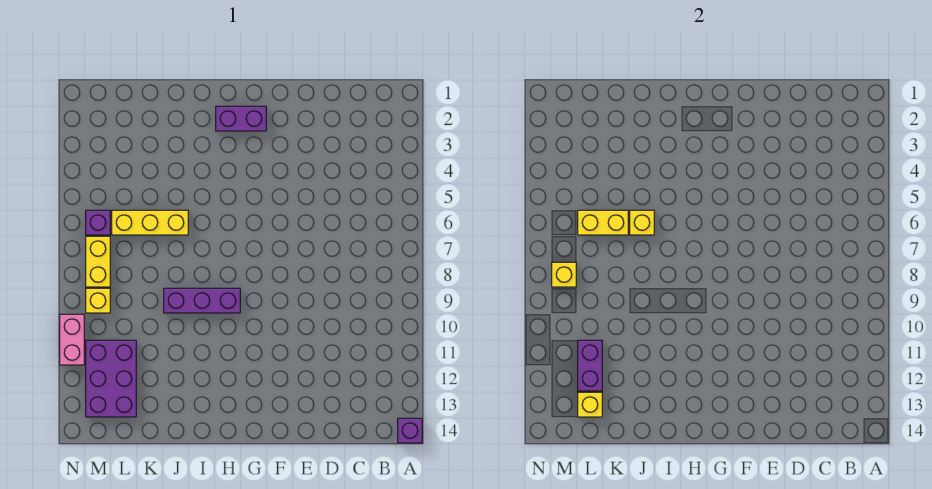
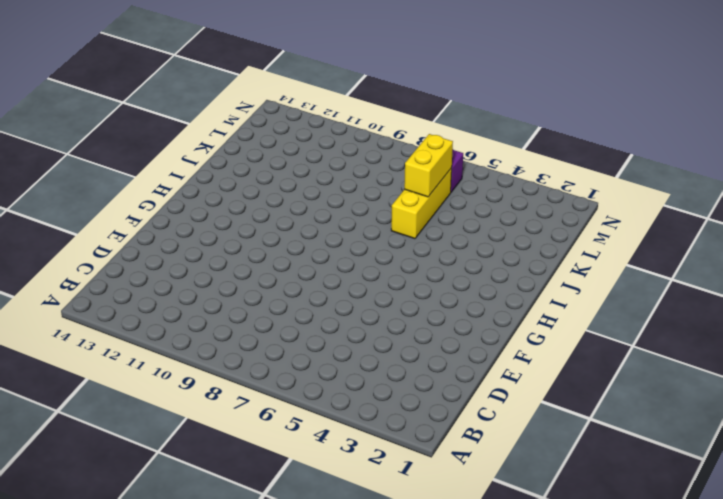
none -> purple 1x1 brick [398,418,422,443]
none -> purple 1x2 brick [216,106,266,131]
none -> purple 1x3 brick [164,288,240,313]

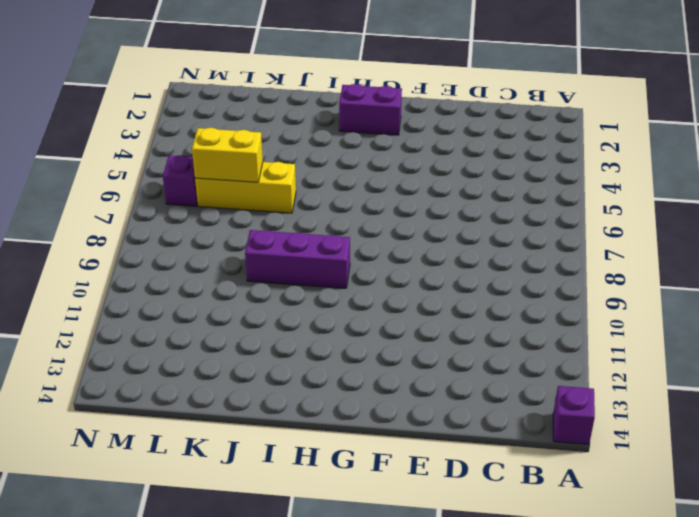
none -> purple 2x3 brick [86,340,136,417]
none -> yellow 1x2 brick [86,236,110,287]
none -> yellow 1x1 brick [86,288,110,313]

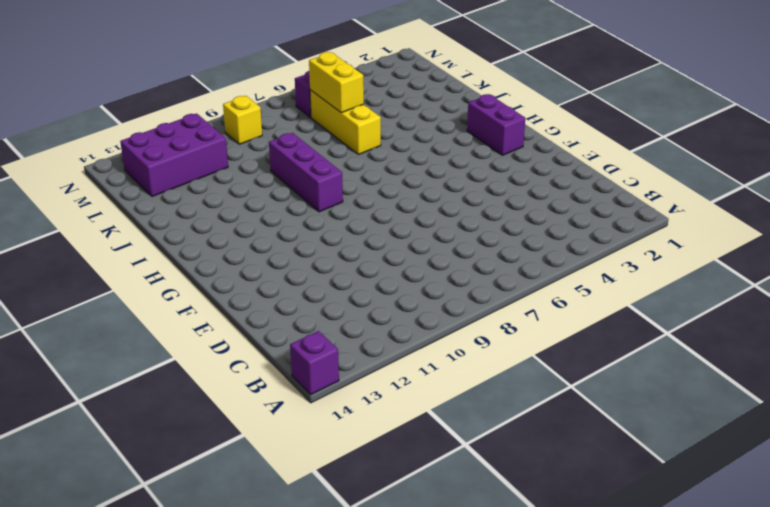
none -> yellow 1x2 brick [86,236,110,287]
none -> pink 1x2 brick [60,314,84,365]
none -> yellow 1x1 brick [630,210,654,235]

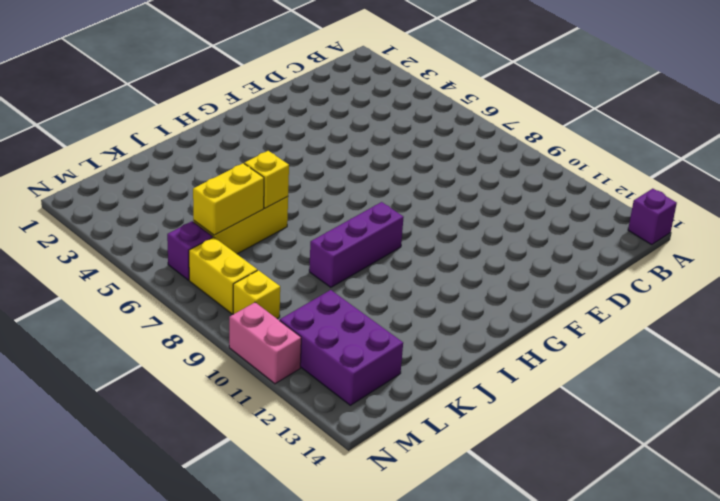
none -> purple 1x2 brick [216,106,266,131]
none -> purple 1x2 brick [578,340,602,391]
none -> yellow 1x1 brick [578,392,602,417]

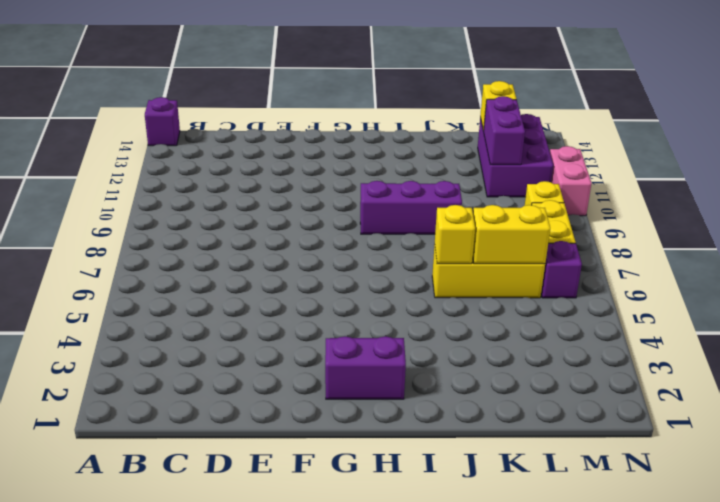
none -> yellow 1x1 brick [552,262,576,287]

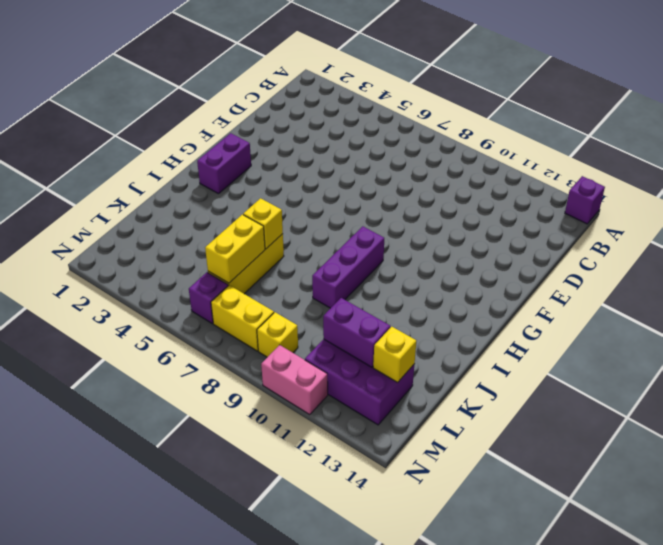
none -> yellow 1x1 brick [552,262,576,287]

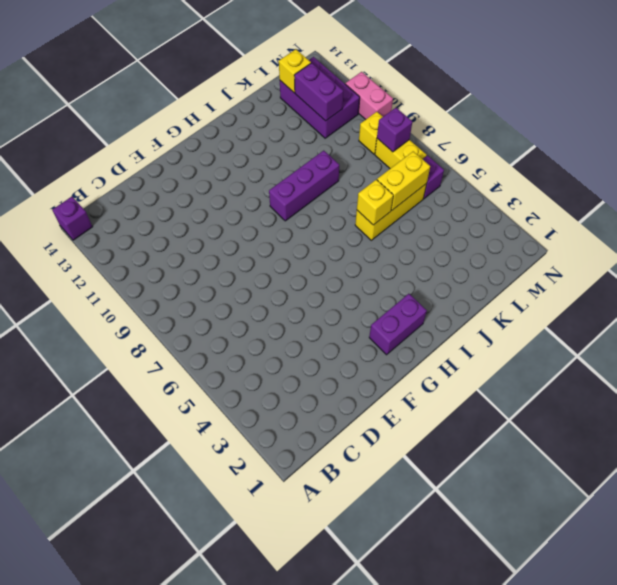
purple 1x1 brick [377,108,412,152] -> yellow 1x1 brick [552,262,576,287]

